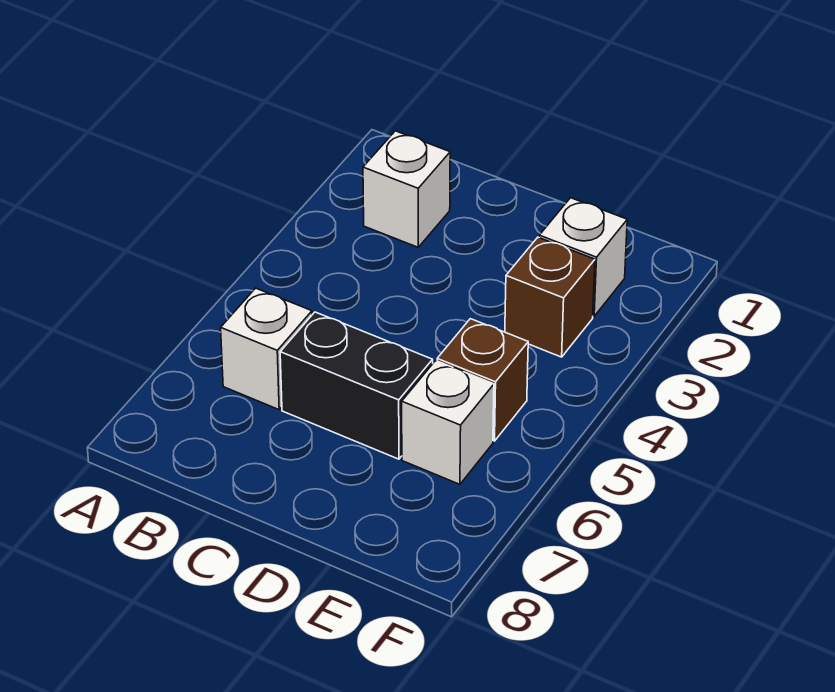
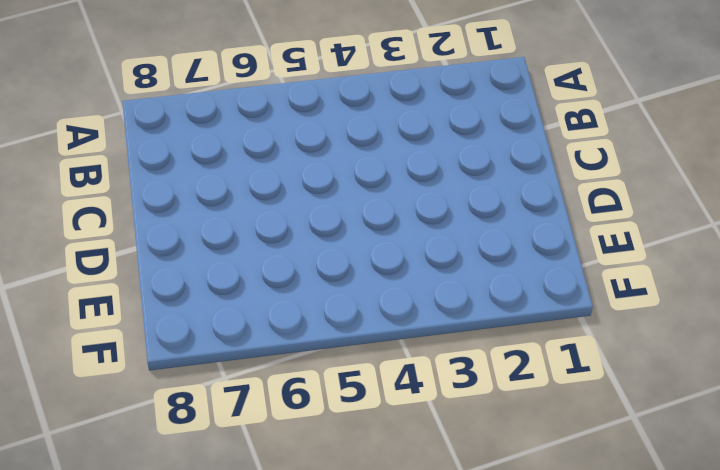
none -> white 1x1 brick [363,131,450,247]
none -> white 1x1 brick [221,288,312,410]

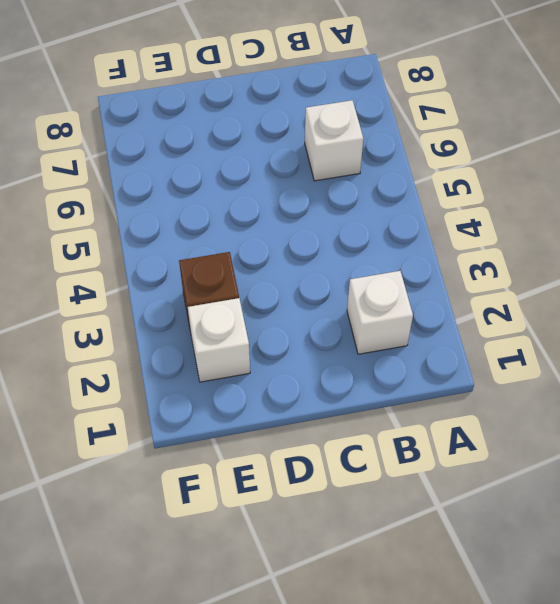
none -> black 1x2 brick [280,312,433,459]
none -> brown 1x1 brick [437,319,528,441]

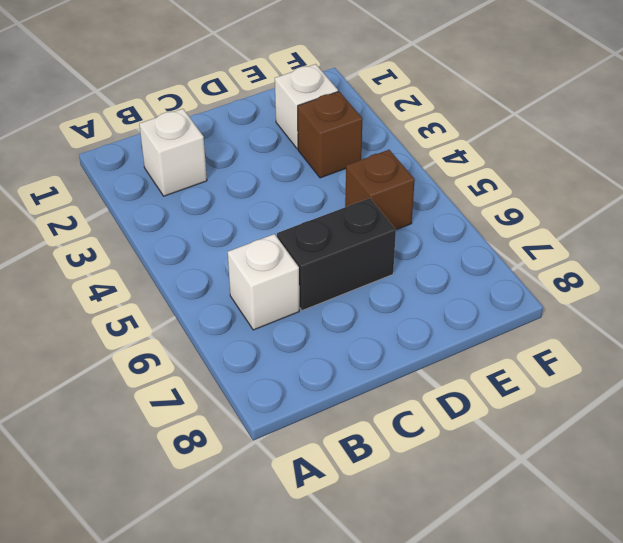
none -> white 1x1 brick [402,361,494,484]

